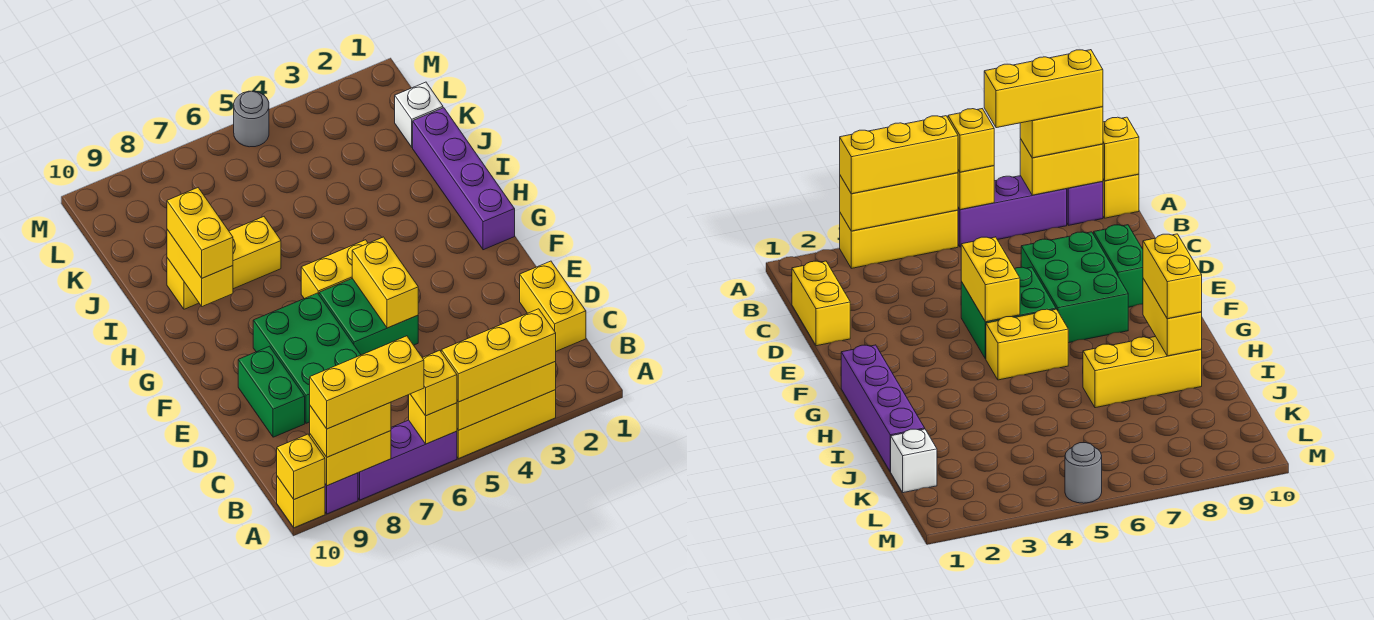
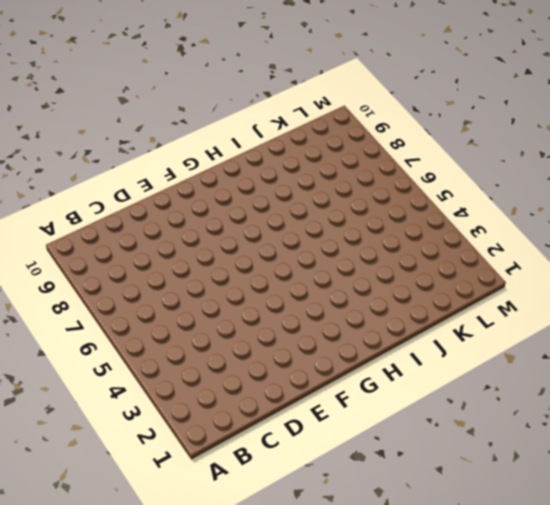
none -> yellow 1x3 brick [457,390,556,459]
none -> purple 1x3 brick [358,420,457,500]
none -> purple 1x1 brick [325,473,358,514]

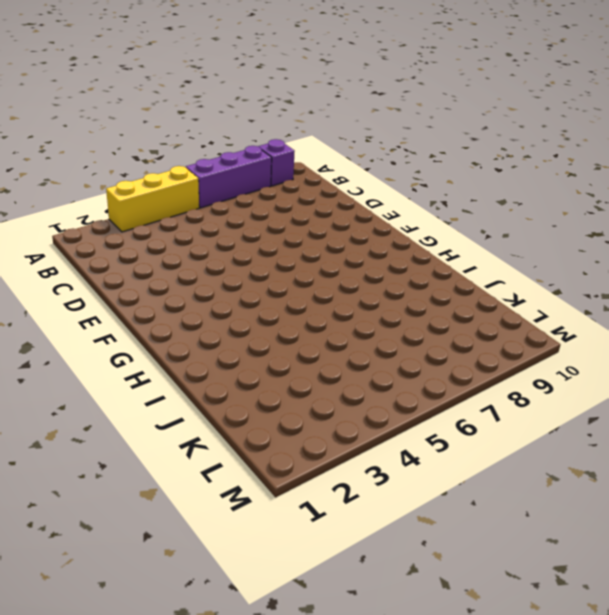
none -> yellow 1x1 brick [277,476,325,528]
none -> yellow 1x2 brick [520,261,586,351]
none -> green 2x3 brick [253,293,361,423]

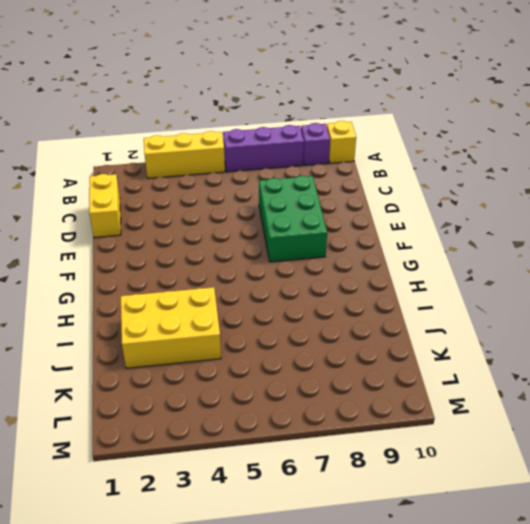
yellow 2x3 brick [121,287,221,368] -> none
none -> green 1x2 brick [238,346,305,437]
none -> green 2x2 brick [319,279,418,355]
none -> purple 1x4 brick [413,108,515,250]

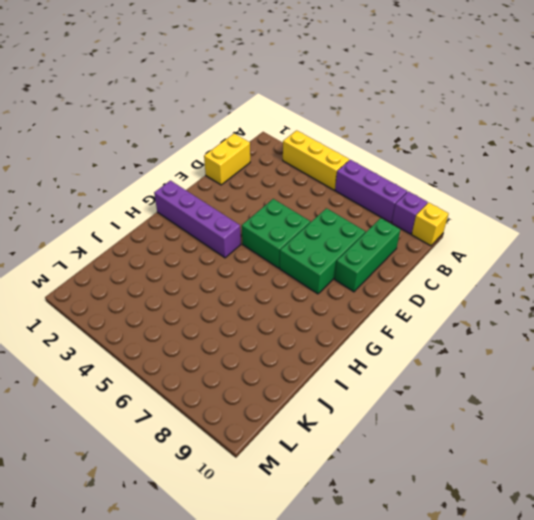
green 1x3 brick [335,218,400,292] -> green 1x2 brick [238,346,305,437]
purple 1x4 brick [154,181,241,258] -> purple 1x4 brick turned to [413,108,515,250]
none -> yellow 1x2 brick [301,240,368,299]
none -> yellow 1x3 brick [167,217,281,309]
none -> white 1x1 brick [395,82,443,147]

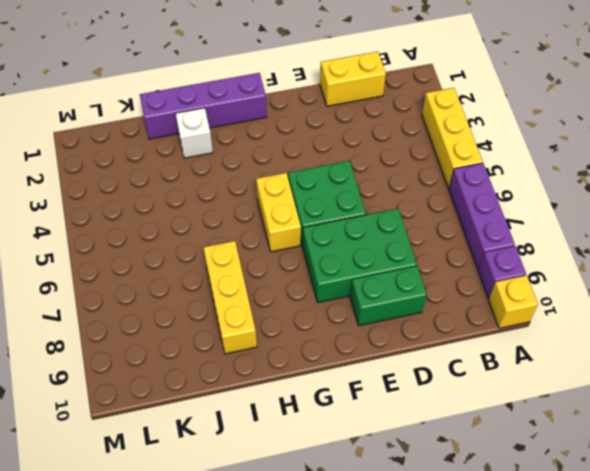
white 1x1 brick [175,108,213,158] -> white 1x1 brick moved to [395,82,443,147]
none -> grey 1x1 round brick [234,91,269,147]
none -> yellow 1x3 brick [457,362,556,430]
none -> yellow 1x1 brick [409,394,457,444]

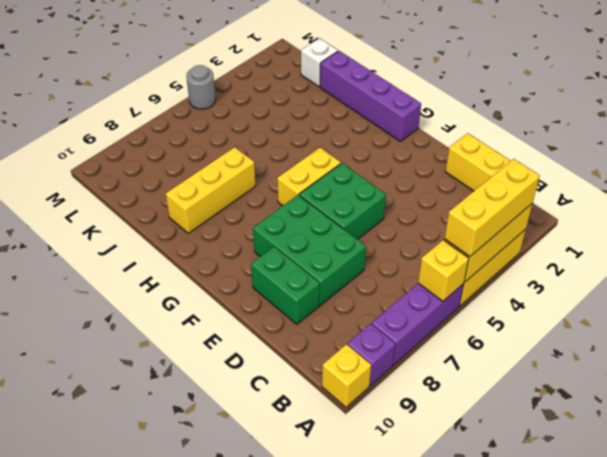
none -> yellow 1x2 brick [310,431,391,486]
none -> yellow 1x1 brick [277,434,325,499]
none -> yellow 1x2 brick [352,237,418,328]

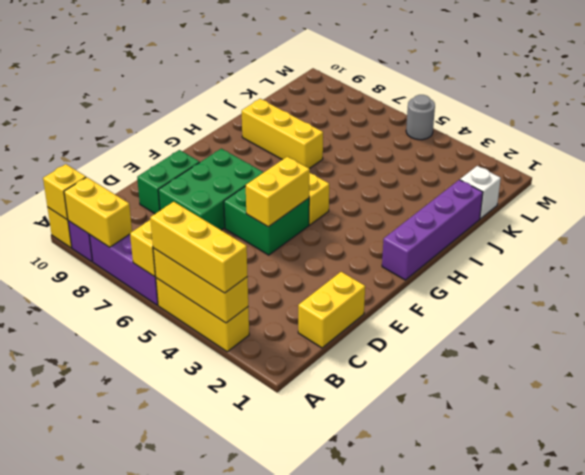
none -> yellow 1x2 brick [167,230,233,307]
none -> yellow 1x1 brick [411,350,457,416]
none -> yellow 1x2 brick [310,402,391,457]

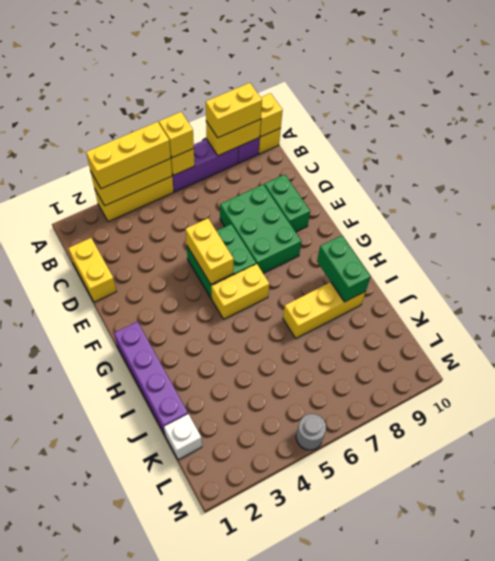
green 1x2 brick [317,236,371,302] -> yellow 1x2 brick [167,230,233,307]
none -> yellow 1x2 brick [167,188,233,278]
none -> yellow 1x3 brick [310,336,424,429]

